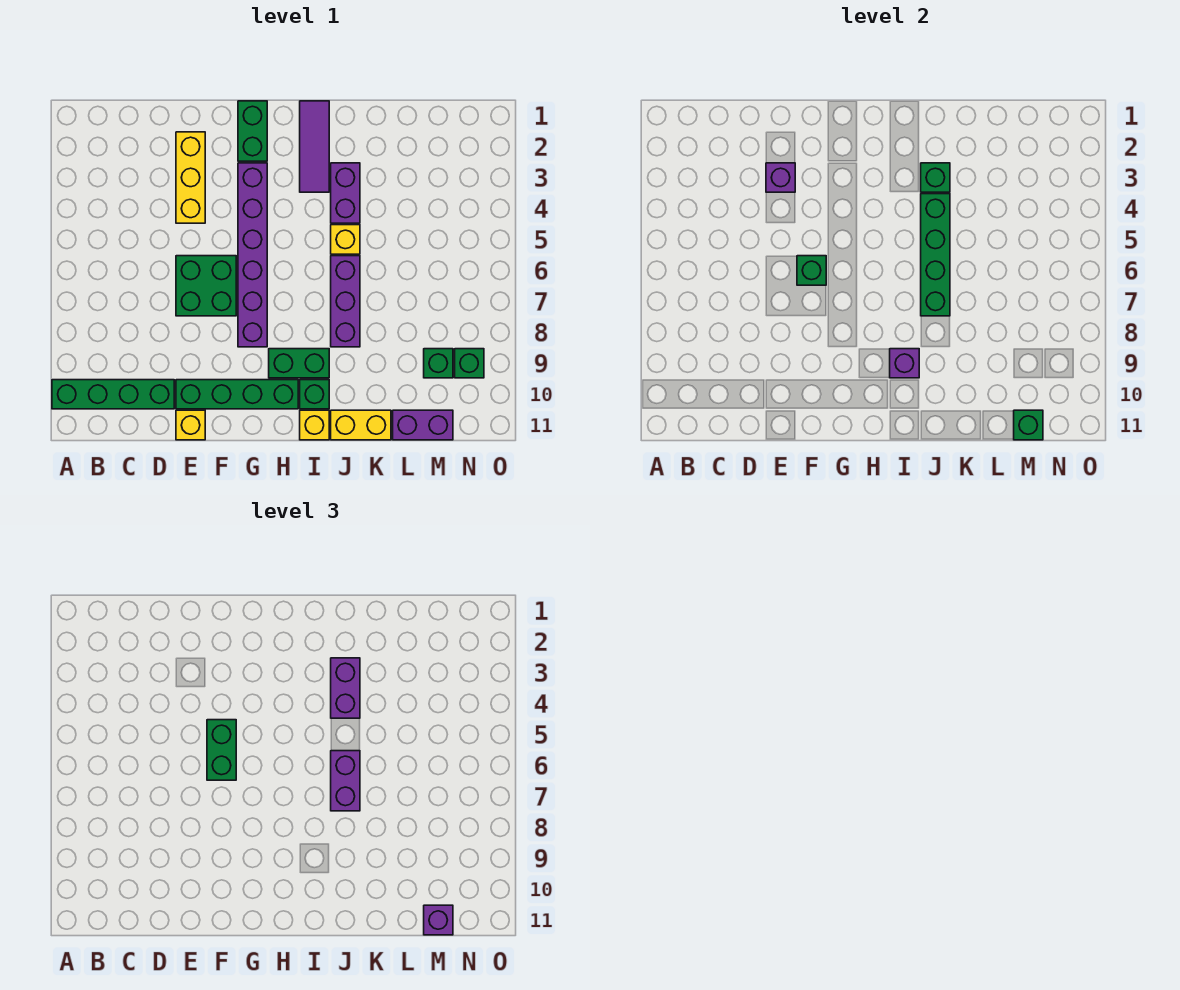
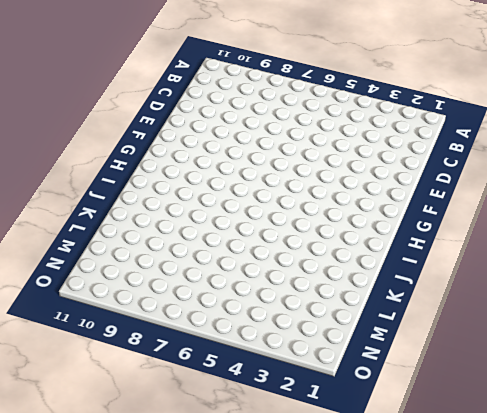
none -> green 1x4 brick [52,380,174,409]
none -> yellow 1x3 brick [176,132,205,223]
none -> green 2x2 brick [176,256,236,316]

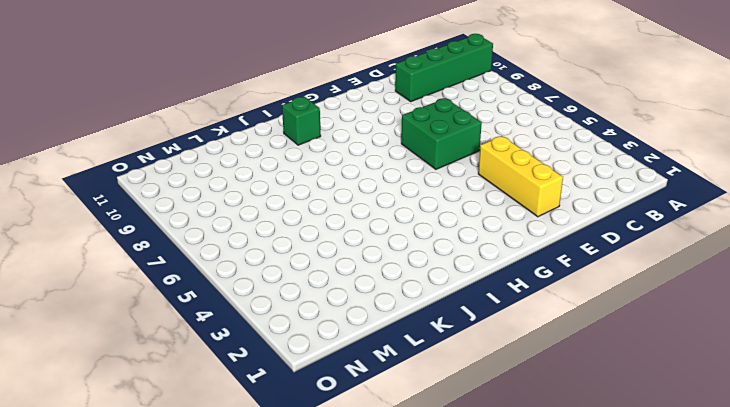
none -> green 1x4 brick [176,380,298,409]
none -> yellow 1x1 brick [176,410,205,440]
none -> green 1x2 brick [238,101,267,161]

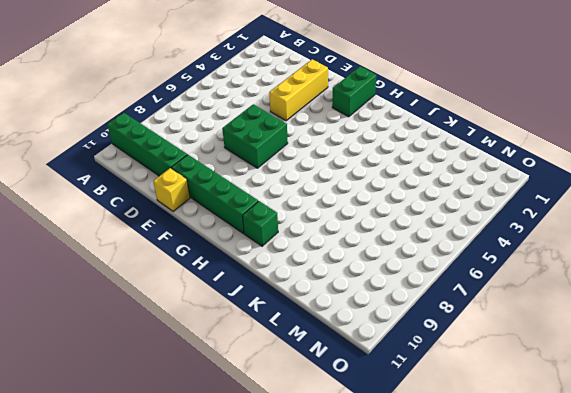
none -> purple 1x6 brick [238,163,267,347]
none -> green 1x2 brick [269,349,329,378]
none -> purple 1x3 tile [300,101,329,192]

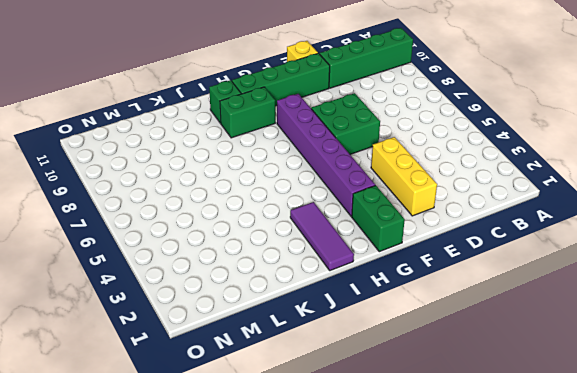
none -> yellow 1x1 brick [300,410,329,440]
none -> purple 1x2 brick [331,163,360,223]
none -> yellow 1x1 brick [331,225,360,254]

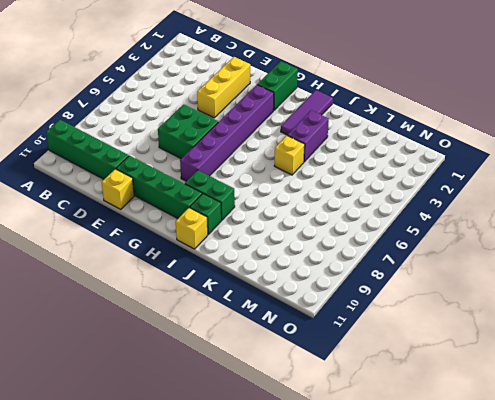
none -> purple 1x3 brick [331,256,360,347]
none -> yellow 1x2 brick [331,410,391,440]
none -> purple 1x2 brick [393,410,453,440]

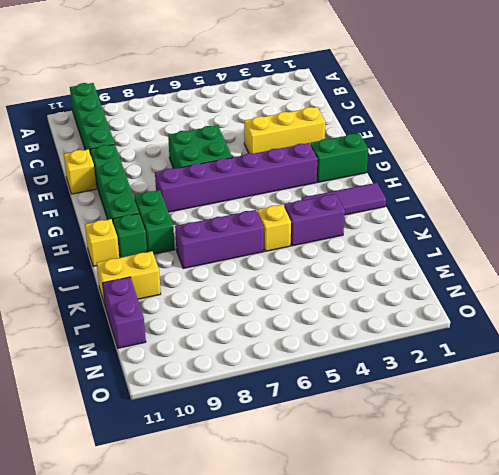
yellow 1x2 brick [97,251,161,304] -> yellow 1x2 brick turned to [331,410,391,440]
none -> green 1x1 brick [424,349,453,378]
none -> green 1x1 brick [455,349,484,378]
none -> purple 1x1 brick [766,163,795,192]

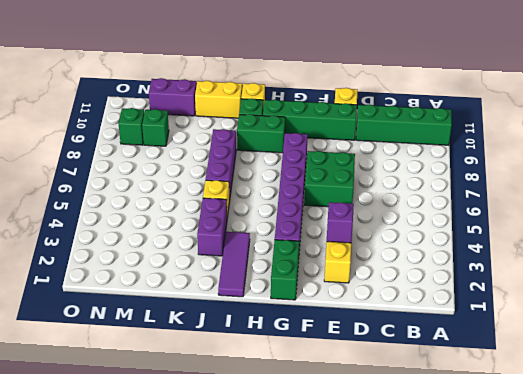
none -> green 1x1 brick [797,256,826,285]
none -> purple 1x1 brick [890,349,919,378]
none -> green 1x1 brick [921,163,950,192]

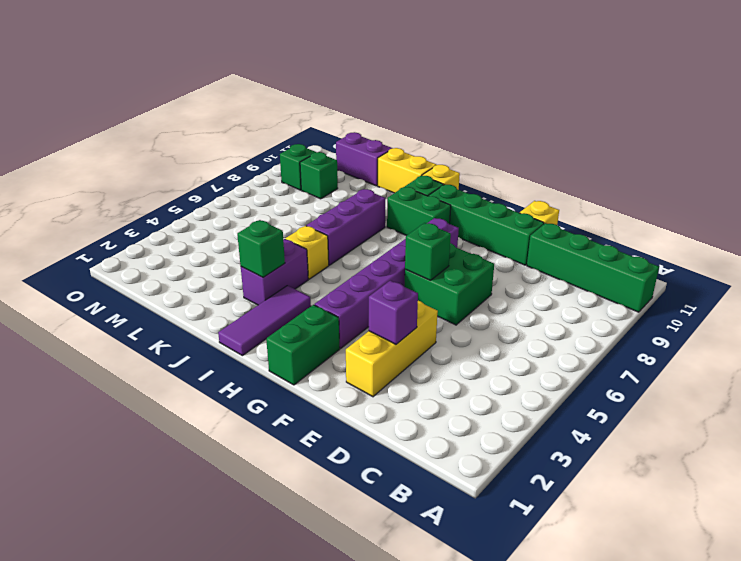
none -> purple 1x1 brick [890,349,919,378]
none -> green 1x4 brick [921,194,950,316]
none -> green 1x1 brick [1014,410,1043,440]

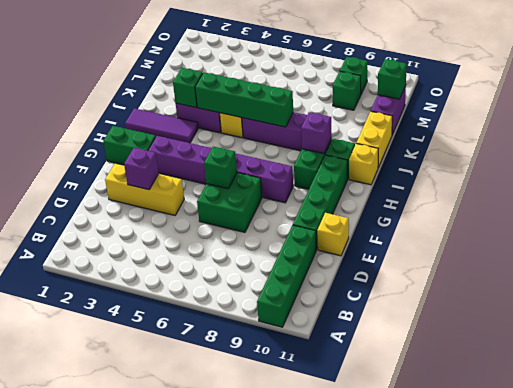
none -> green 1x2 brick [207,720,236,780]
none -> purple 1x2 brick [331,658,360,718]
none -> purple 1x2 brick [331,751,360,811]

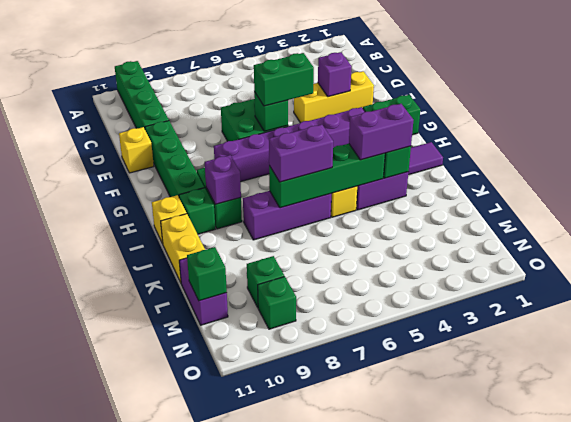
none -> purple 1x1 brick [424,905,453,935]

